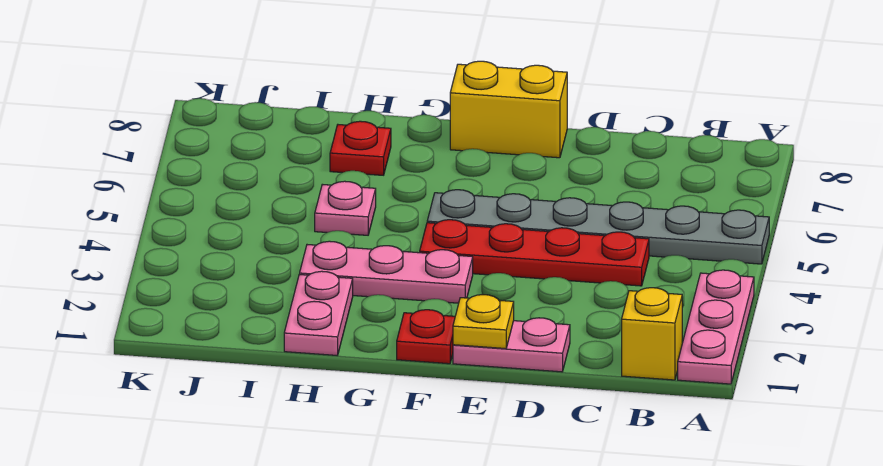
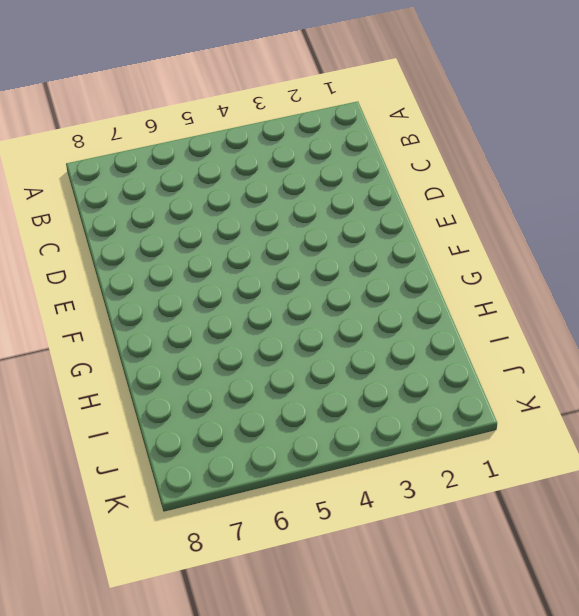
none -> pink 1x3 plate [678,270,754,384]
none -> grey 1x6 plate [427,190,769,264]
none -> yellow 1x1 brick [622,288,682,380]

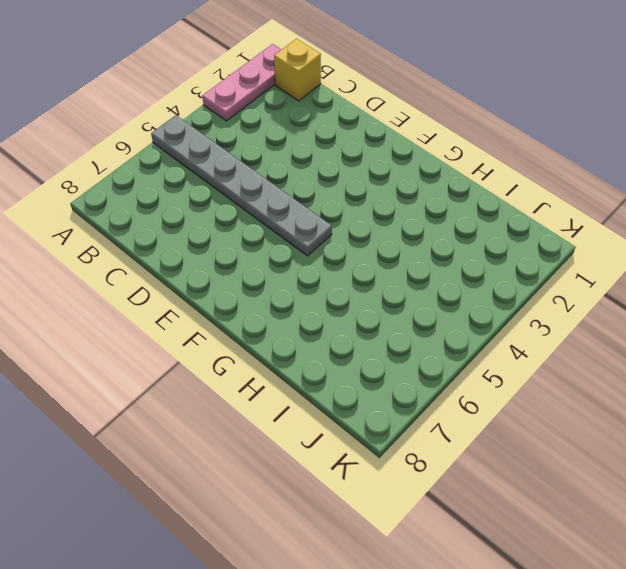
none -> red 1x4 plate [420,220,649,286]
none -> pink 1x2 plate [453,318,570,372]
none -> yellow 1x2 brick [450,61,567,158]

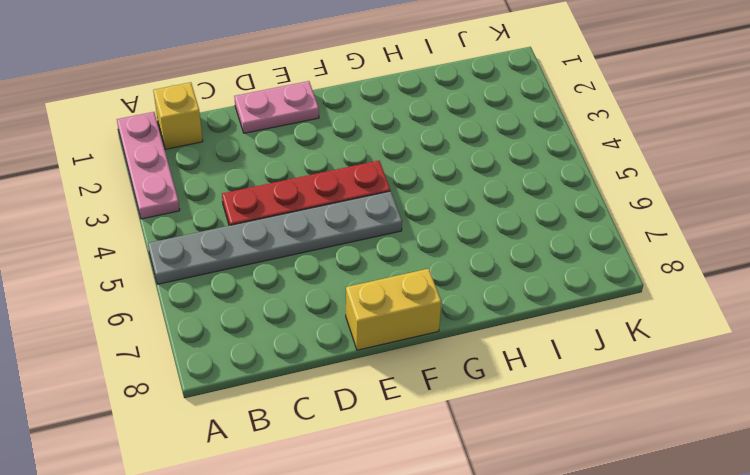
none -> red 1x1 plate [397,310,455,364]
none -> pink 1x3 plate [300,241,473,303]
none -> pink 1x2 plate [284,271,353,355]

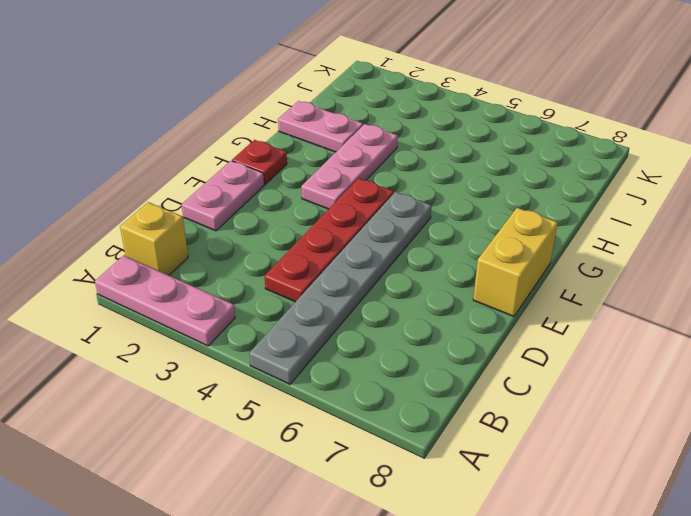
none -> pink 1x1 plate [315,181,376,235]
none -> red 1x1 plate [330,121,391,175]
none -> yellow 1x1 plate [453,295,514,349]

